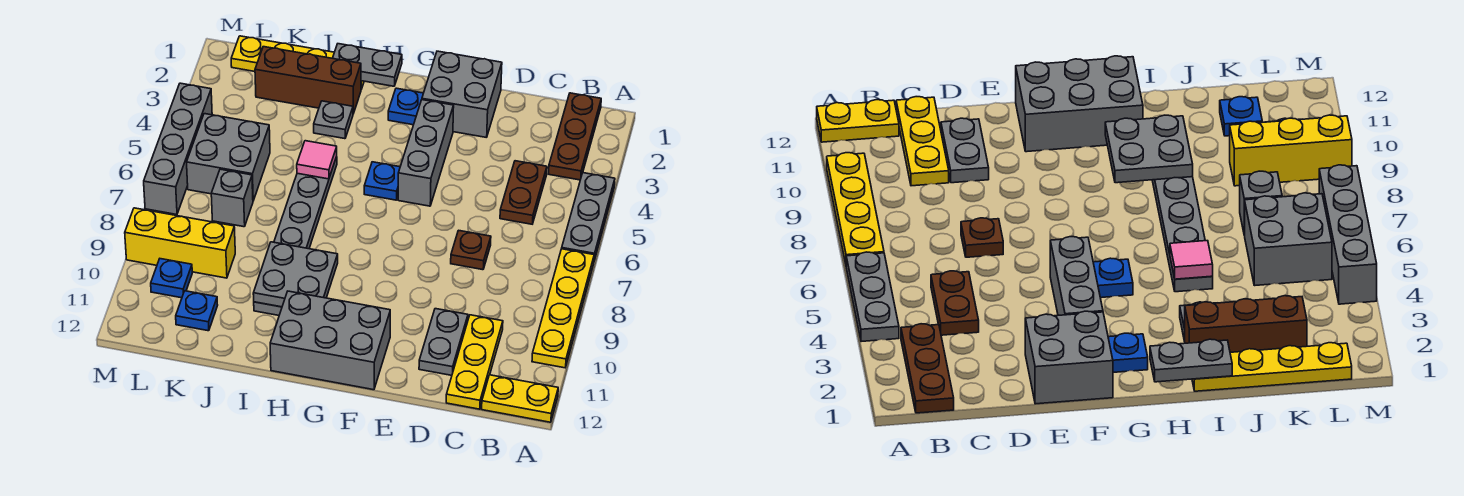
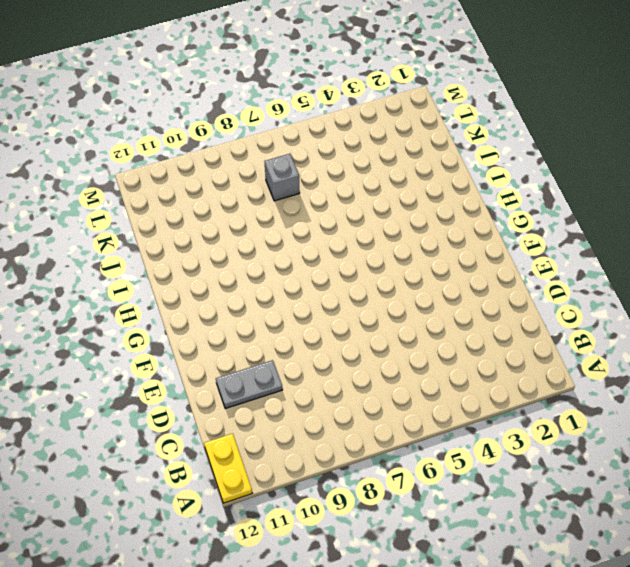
none -> grey 1x3 plate [562,173,615,260]
none -> yellow 1x4 plate [532,249,594,368]
none -> brown 1x3 plate [549,93,601,180]

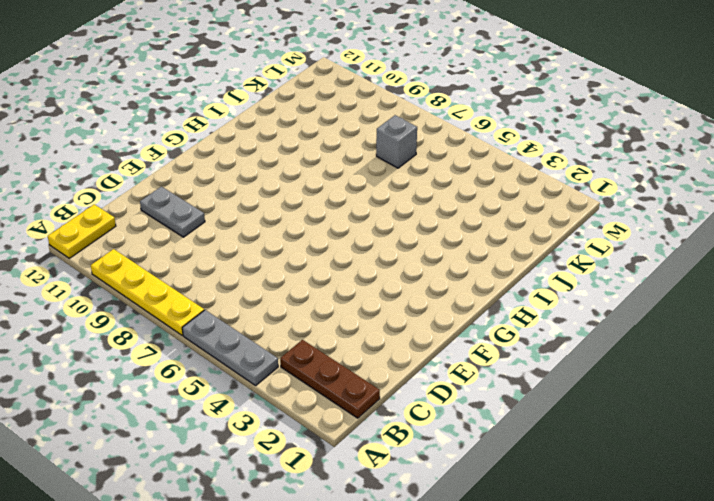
none -> brown 1x2 plate [500,161,547,224]
none -> yellow 1x3 plate [446,315,503,409]
none -> brown 1x1 plate [451,230,491,270]

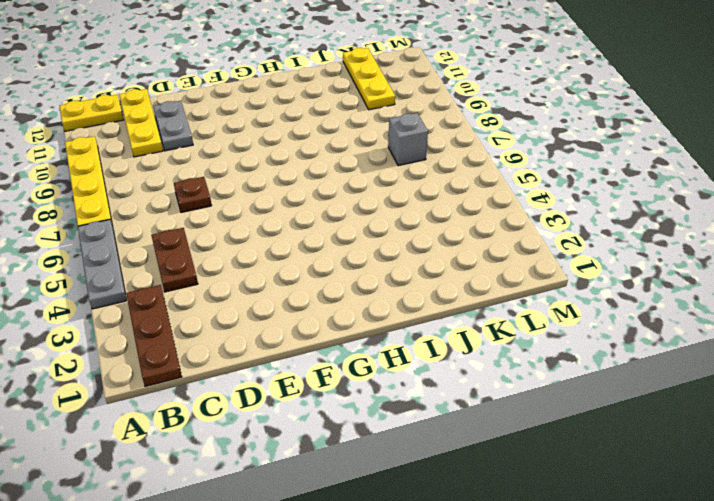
yellow 1x3 plate [343,48,395,110] -> blue 1x1 plate [176,291,218,331]
none -> grey 2x2 brick [422,51,502,138]
none -> grey 1x3 brick [398,100,454,206]
none -> grey 2x3 brick [270,291,390,390]

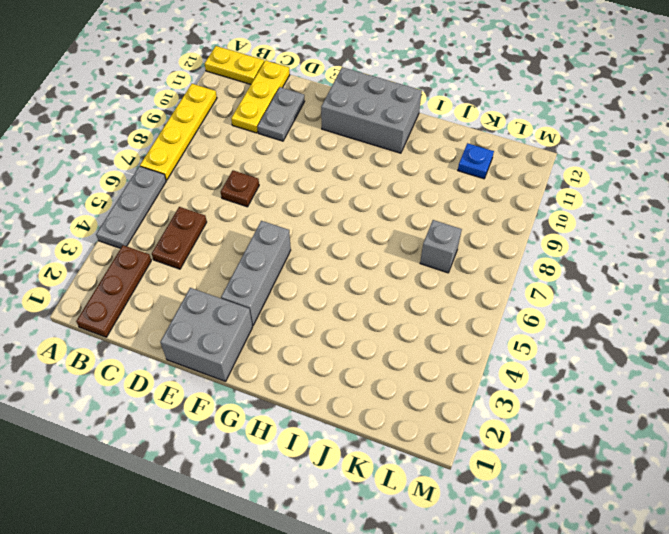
none -> blue 1x1 plate [388,88,423,125]
none -> blue 1x1 plate [364,162,400,200]
none -> yellow 1x4 plate [231,36,364,89]

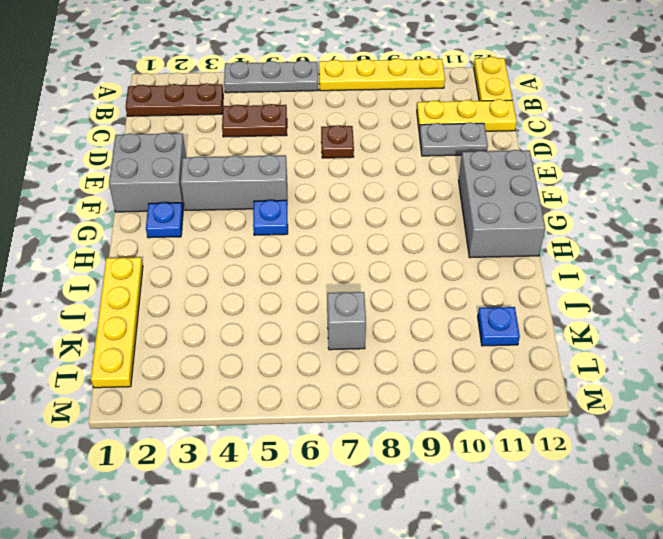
none -> brown 1x3 brick [255,47,361,114]
none -> grey 1x1 plate [314,101,353,139]
none -> grey 1x6 plate [254,157,337,315]

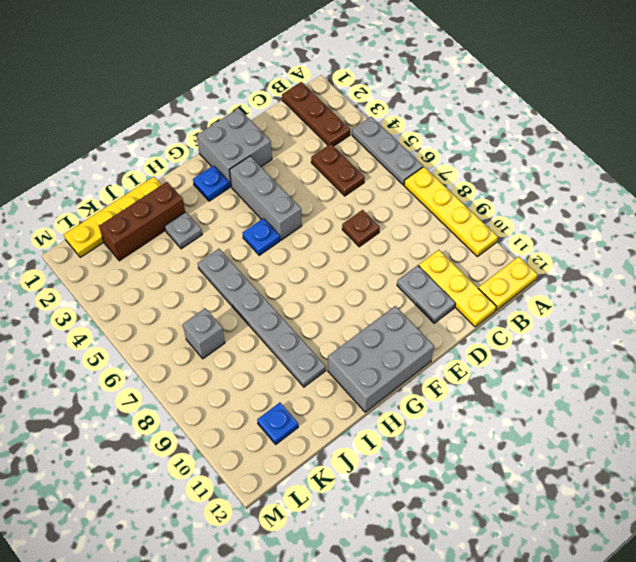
none -> grey 2x2 brick [187,114,270,201]
none -> yellow 1x3 brick [125,208,235,278]
none -> blue 1x1 plate [151,259,192,298]

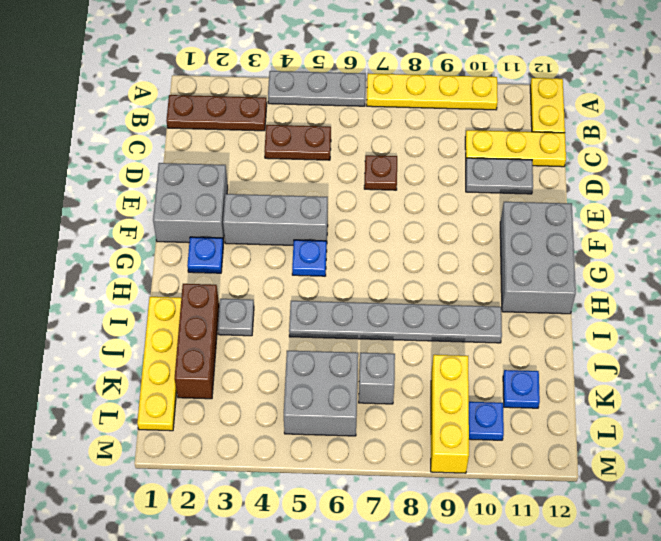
none -> grey 1x4 brick [144,83,212,215]
none -> grey 1x2 plate [333,44,402,86]
none -> grey 2x2 plate [253,242,338,307]

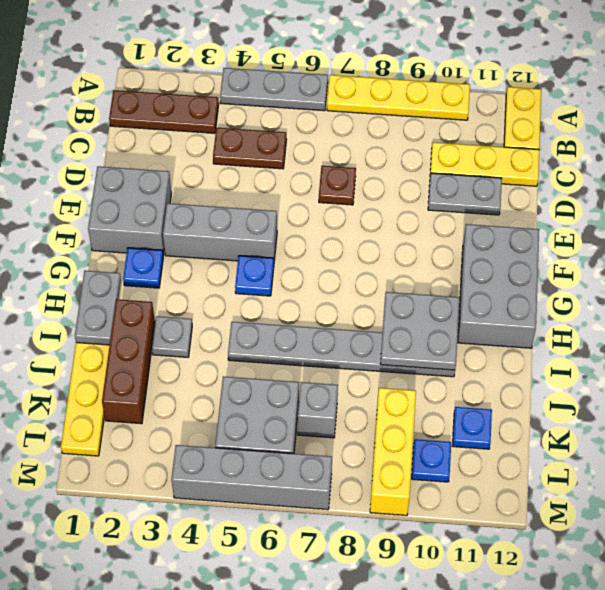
none -> pink 1x1 tile [297,141,337,179]

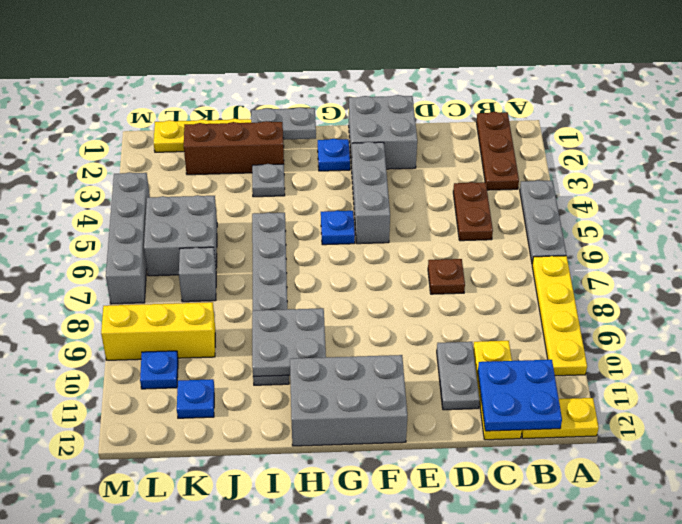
blue 2x2 plate [478,360,562,431] -> none
none -> pink 1x1 tile [297,141,337,179]

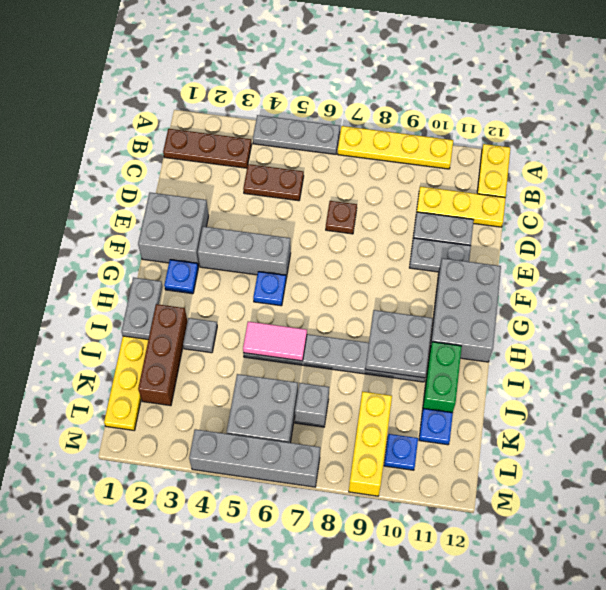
grey 1x2 plate [409,238,471,272] -> none
pink 1x2 tile [243,322,307,361] -> pink 1x1 tile [297,141,337,179]
green 1x2 brick [423,342,462,413] -> none

